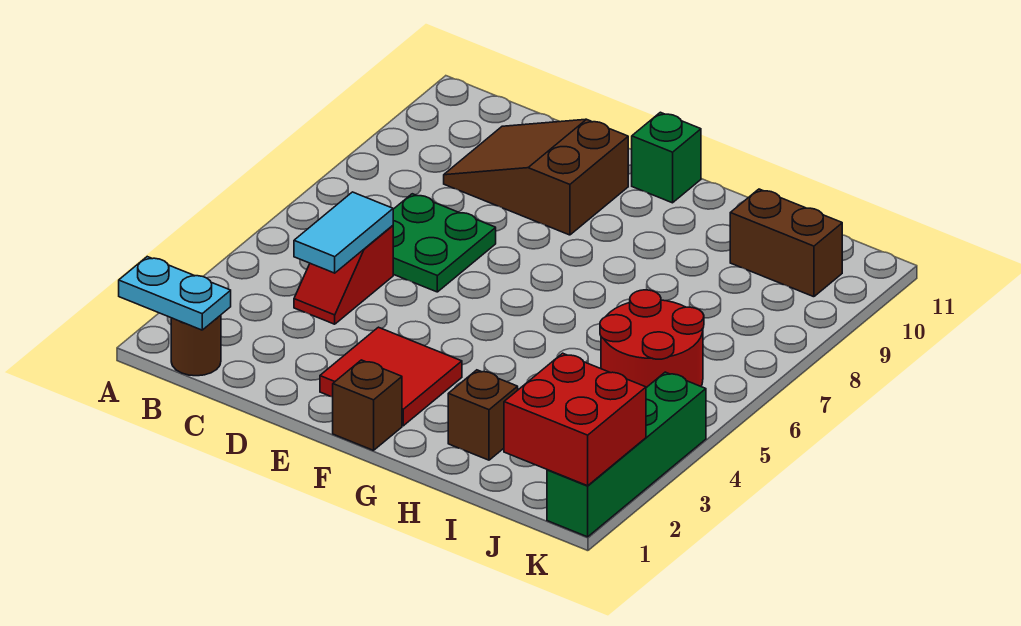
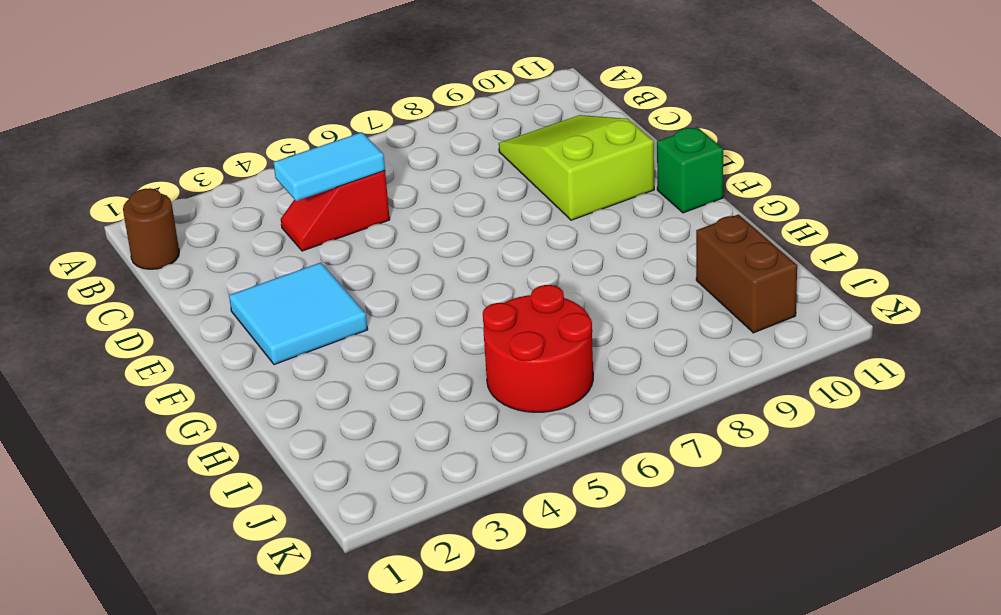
lime 2x3 slope [499,115,654,220] -> brown 2x3 slope [444,119,628,235]
cyan 2x2 tile [229,262,368,365] -> red 2x2 tile [320,327,462,426]
none -> green 2x2 plate [393,194,496,292]
none -> brown 1x1 brick [333,360,402,450]
none -> brown 1x1 brick [448,370,518,460]

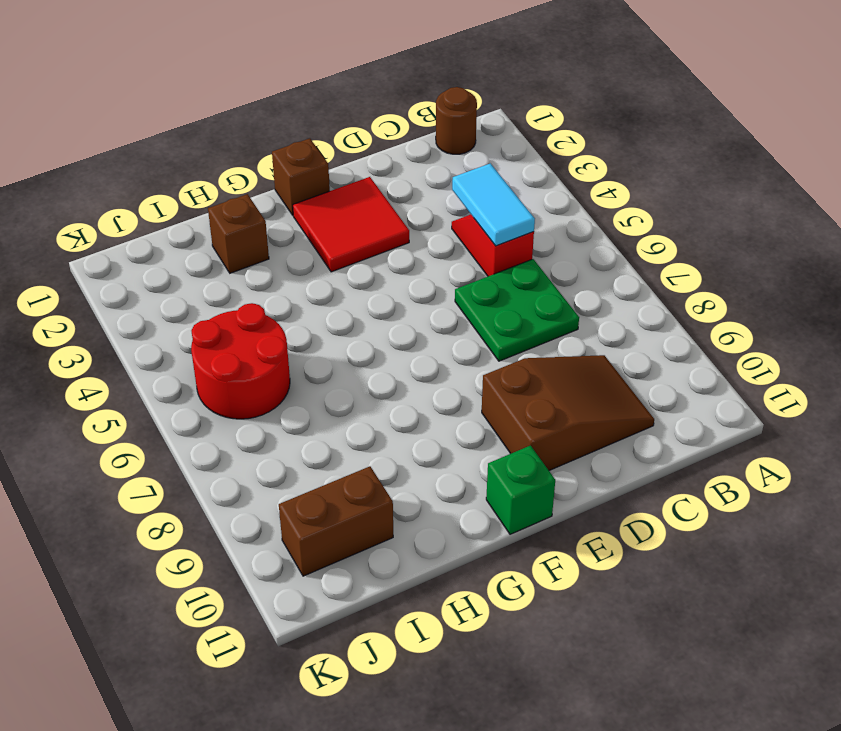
none -> green 1x4 brick [547,372,706,537]
none -> cyan 1x2 plate [119,257,231,330]
none -> red 2x2 brick [504,353,646,486]

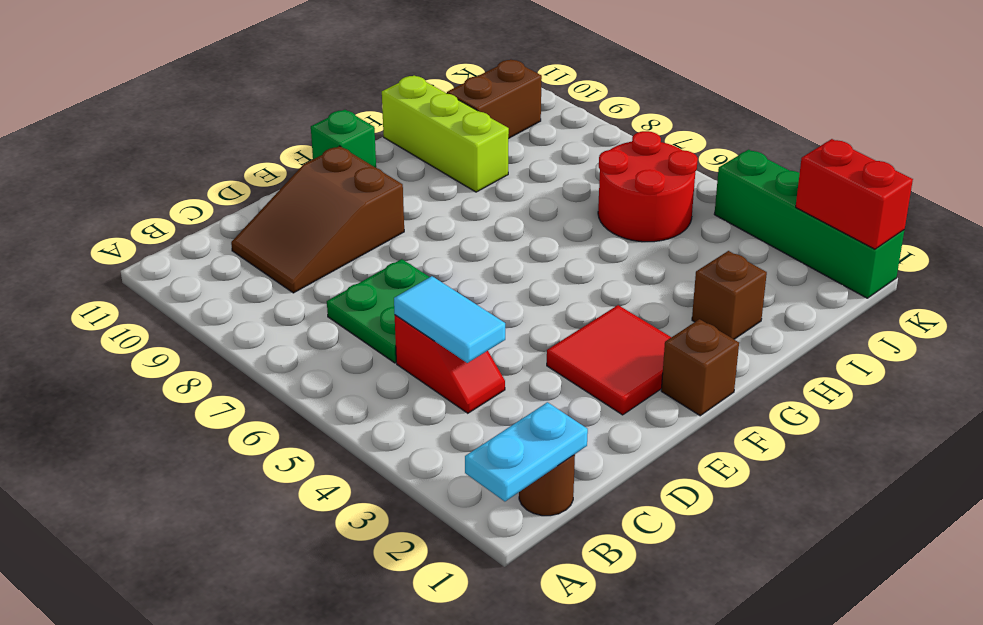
lime 1x3 brick [382,75,509,192] -> none
red 1x2 brick [796,139,913,249] -> red 2x2 brick [504,353,646,486]

